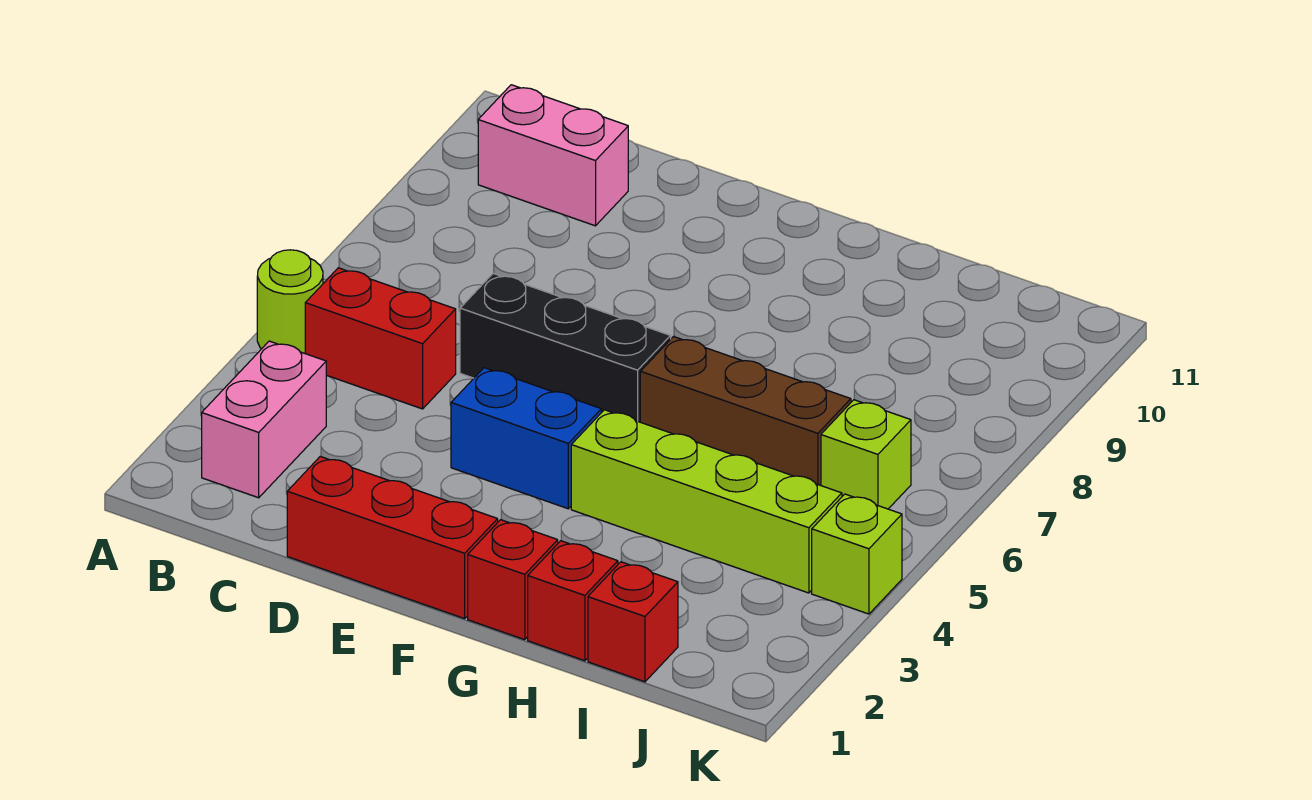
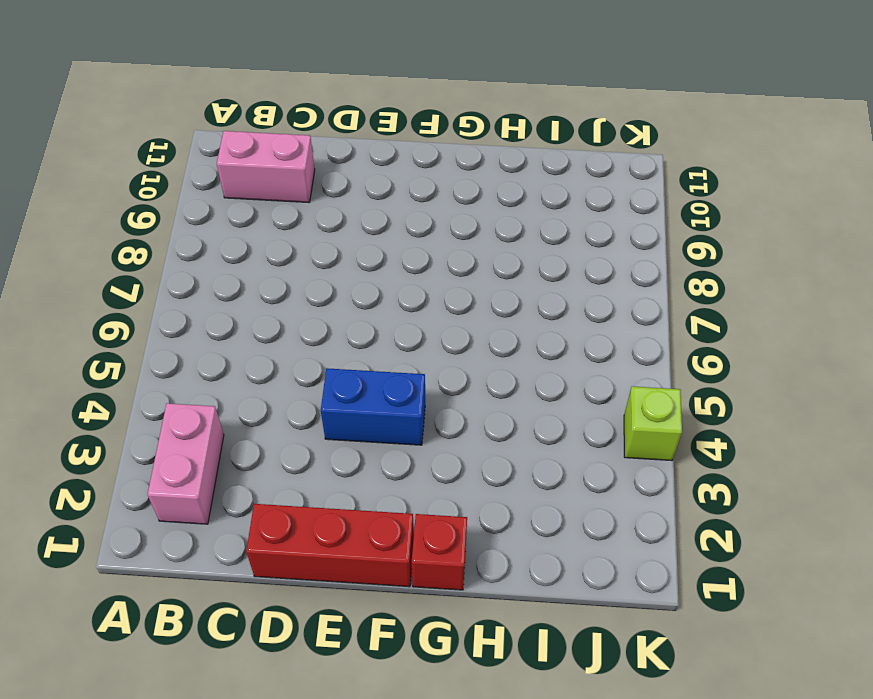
none -> lime 1x1 round brick [257,250,323,353]
none -> red 1x2 brick [305,268,456,409]
none -> black 1x3 brick [460,273,671,422]

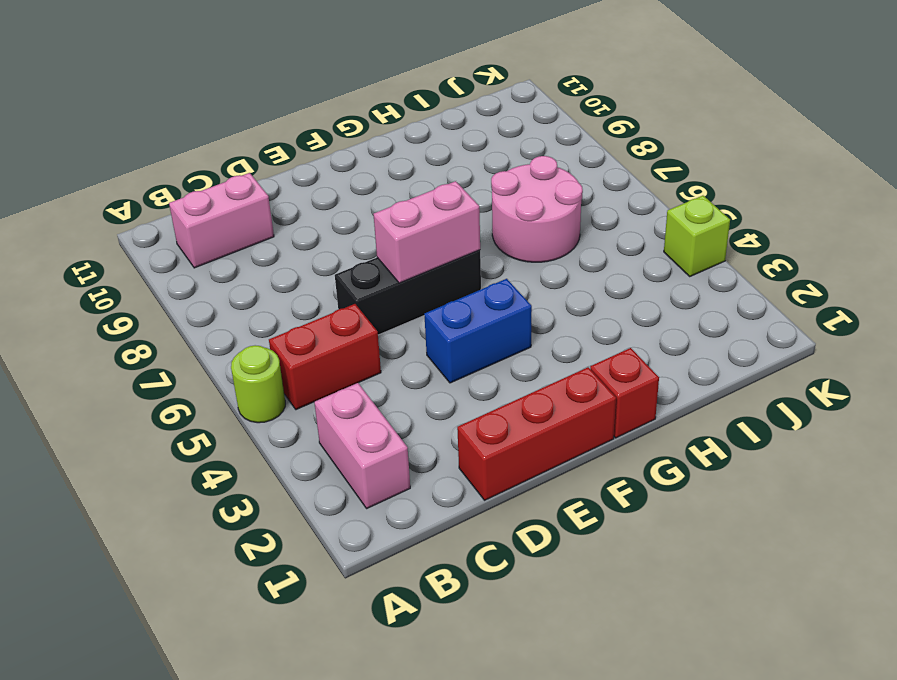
pink 1x2 brick [374,181,480,283] -> none
pink 2x2 round brick [491,156,583,262] -> brown 1x3 brick [640,337,851,485]
none -> lime 1x4 brick [571,410,842,593]
none -> red 1x1 brick [528,541,618,661]
none -> red 1x1 brick [588,562,678,682]

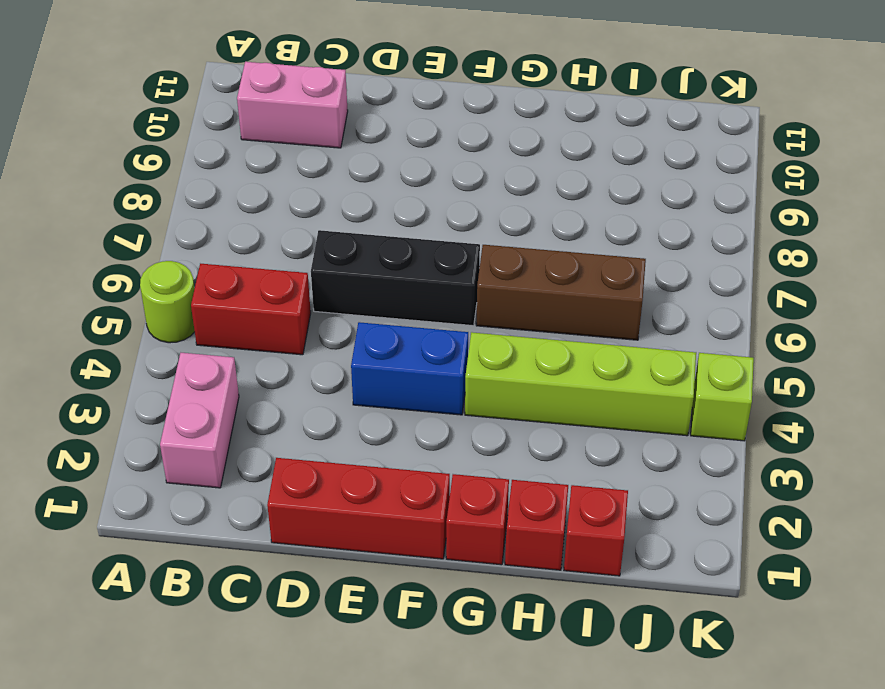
none -> lime 1x1 brick [821,400,911,509]

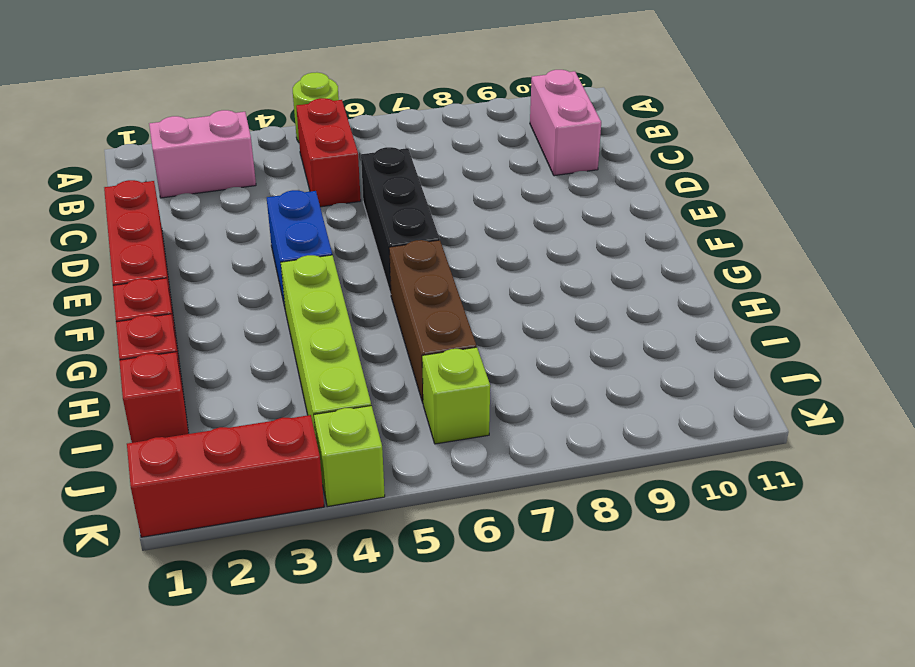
red 1x3 brick [127,415,324,537] -> none

